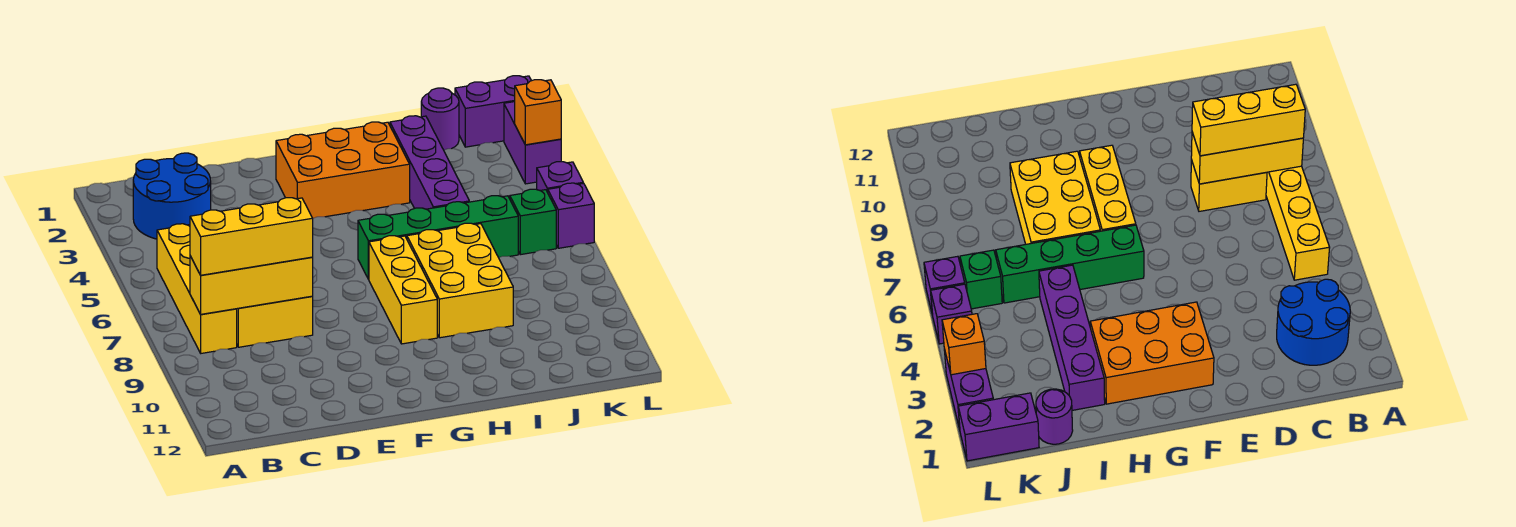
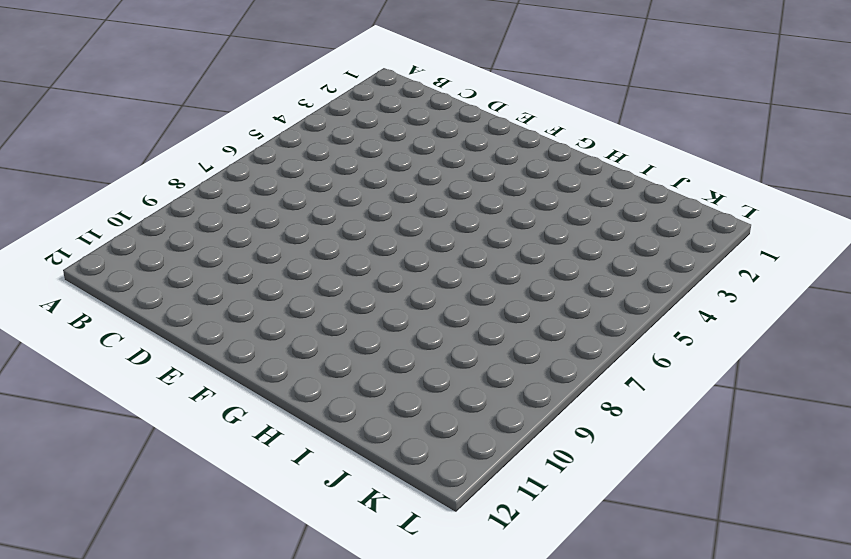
none -> blue 2x2 round brick [133,153,211,239]
none -> yellow 1x4 brick [157,224,237,353]
none -> yellow 1x2 brick [237,296,313,347]

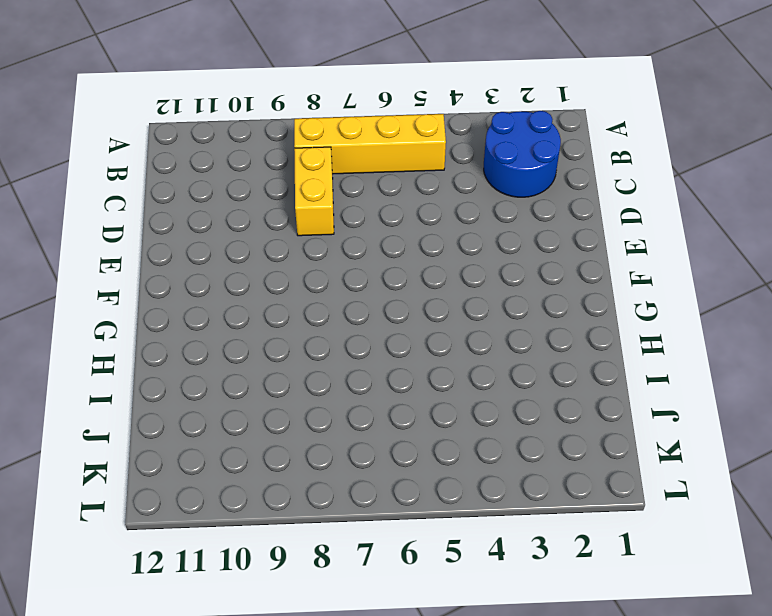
none -> orange 2x3 brick [276,122,410,218]
none -> green 1x4 brick [358,196,518,279]
none -> yellow 1x3 brick [369,236,437,344]

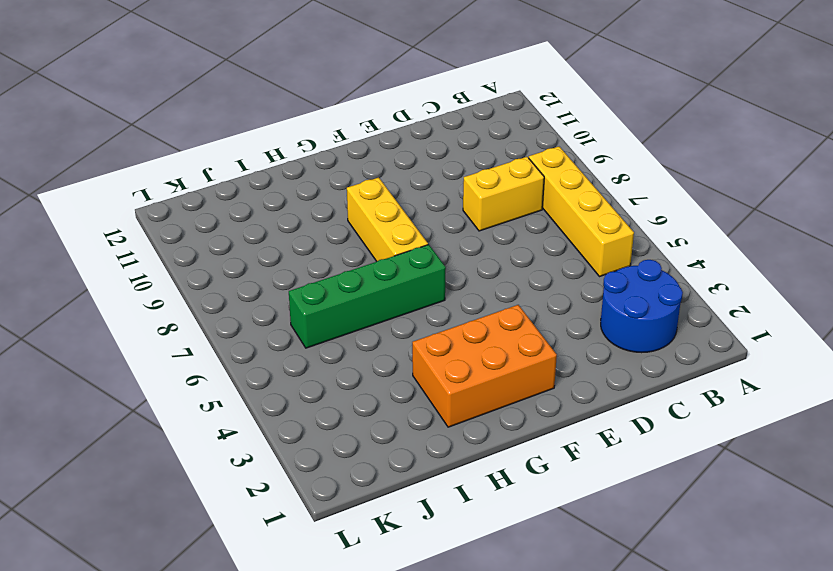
none -> yellow 2x3 brick [407,223,513,338]
none -> purple 1x4 brick [390,116,469,209]
none -> purple 1x1 round brick [421,88,459,150]

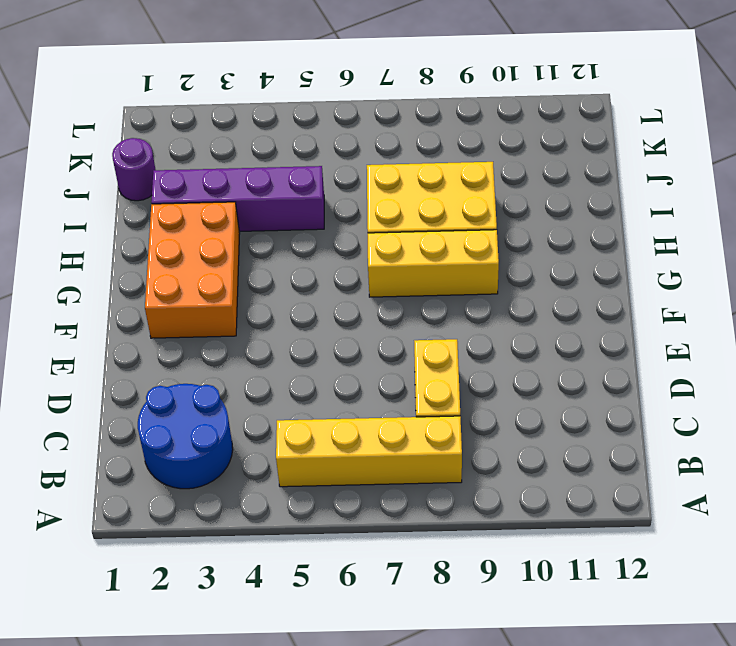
none -> green 1x4 brick [358,196,518,279]
none -> purple 1x2 brick [455,76,531,147]
none -> green 1x1 brick [510,189,556,255]

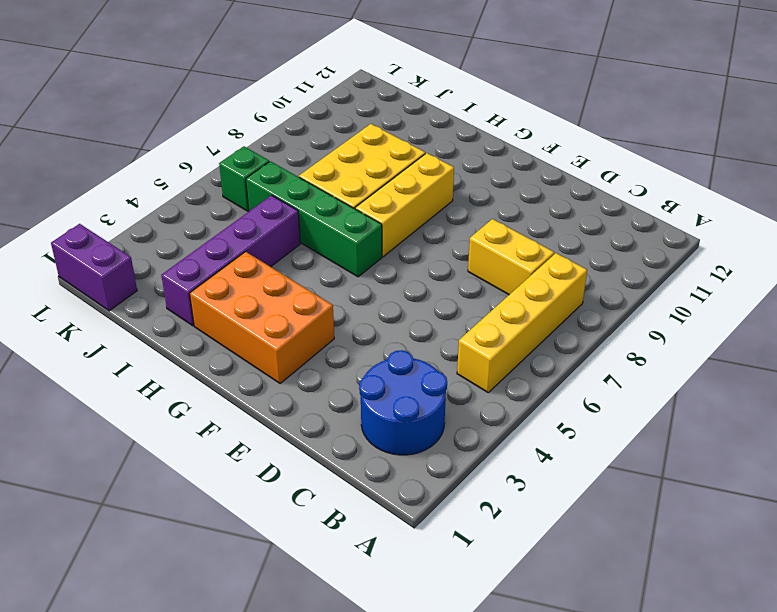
none -> purple 1x1 round brick [421,88,459,150]
none -> purple 1x2 brick [504,102,561,184]
none -> purple 1x1 brick [537,162,583,192]

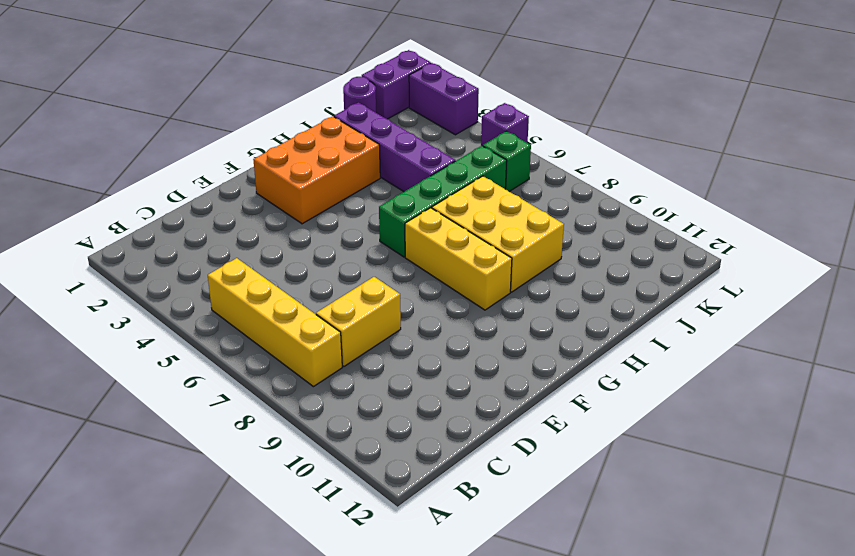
none -> blue 2x2 round brick [133,153,211,239]
none -> purple 1x1 brick [548,183,594,248]
none -> yellow 1x3 brick [190,256,313,314]

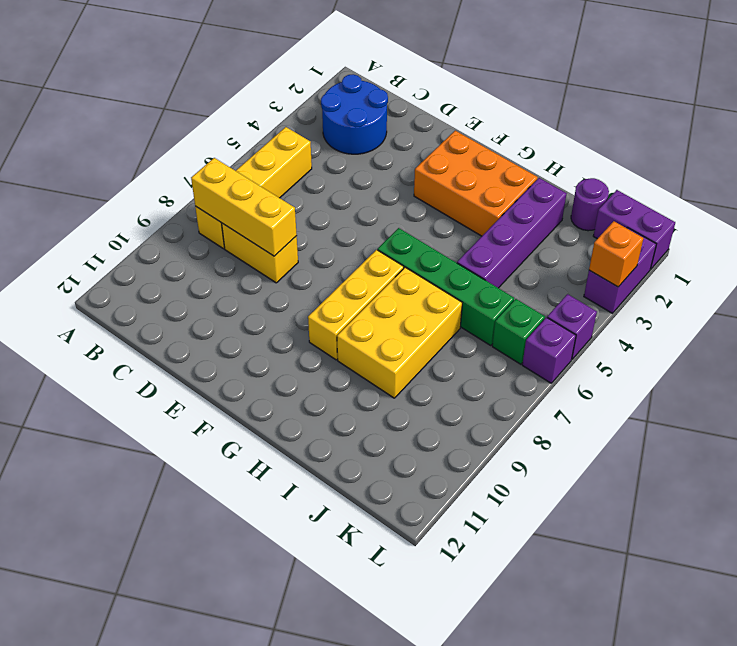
none -> yellow 1x3 brick [190,198,313,275]

